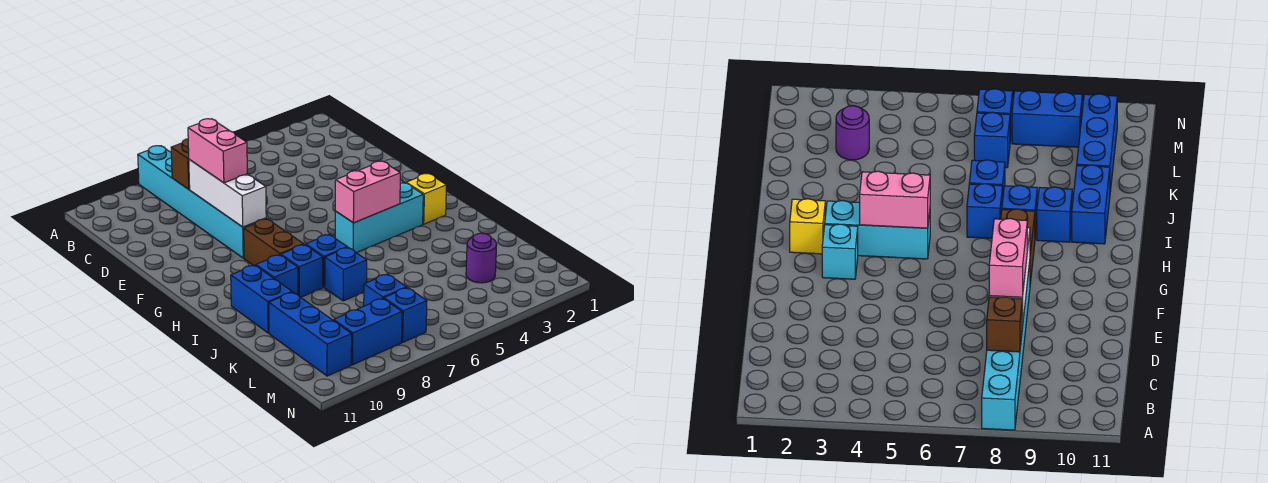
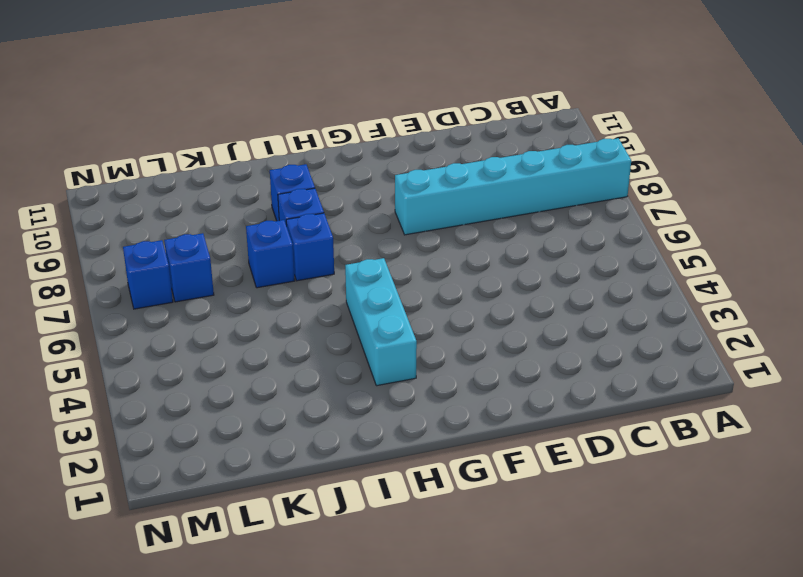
none -> cyan 1x1 brick [822,224,858,279]
none -> brown 1x2 brick [244,219,304,266]
none -> yellow 1x1 brick [406,174,446,224]

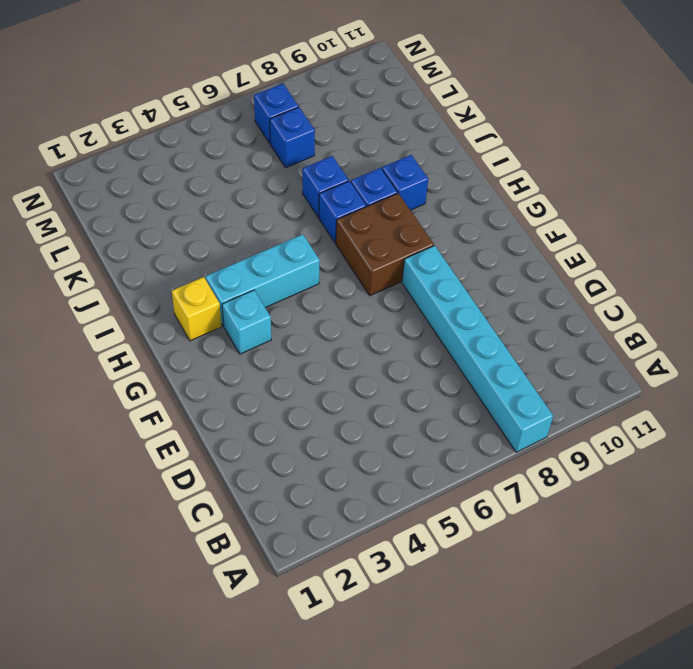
brown 2x2 brick [336,193,434,296] -> brown 1x2 brick [244,219,304,266]
none -> blue 1x2 brick [231,265,292,333]
none -> blue 1x3 brick [269,292,352,376]
none -> purple 1x1 round brick [466,233,497,283]

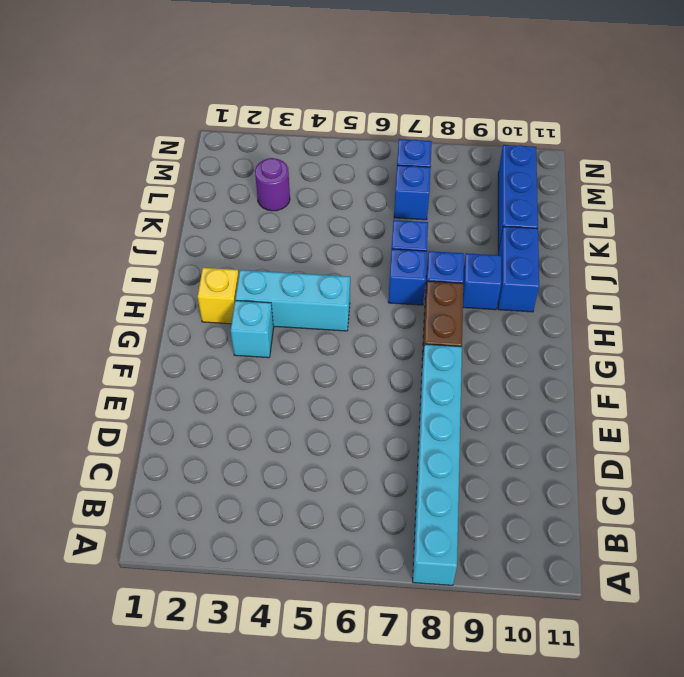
none -> blue 1x2 brick [334,298,402,365]
none -> brown 1x1 brick [171,139,190,189]
none -> white 1x3 brick [189,159,266,227]

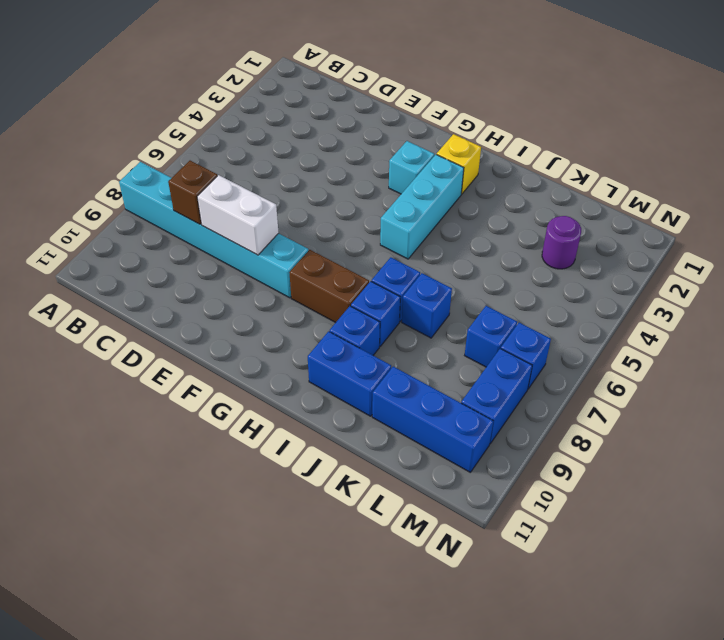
white 1x2 brick [197,175,279,255] -> white 1x3 brick [189,159,266,227]
none -> pink 1x2 brick [335,161,400,223]
none -> pink 1x2 brick [188,119,247,183]

